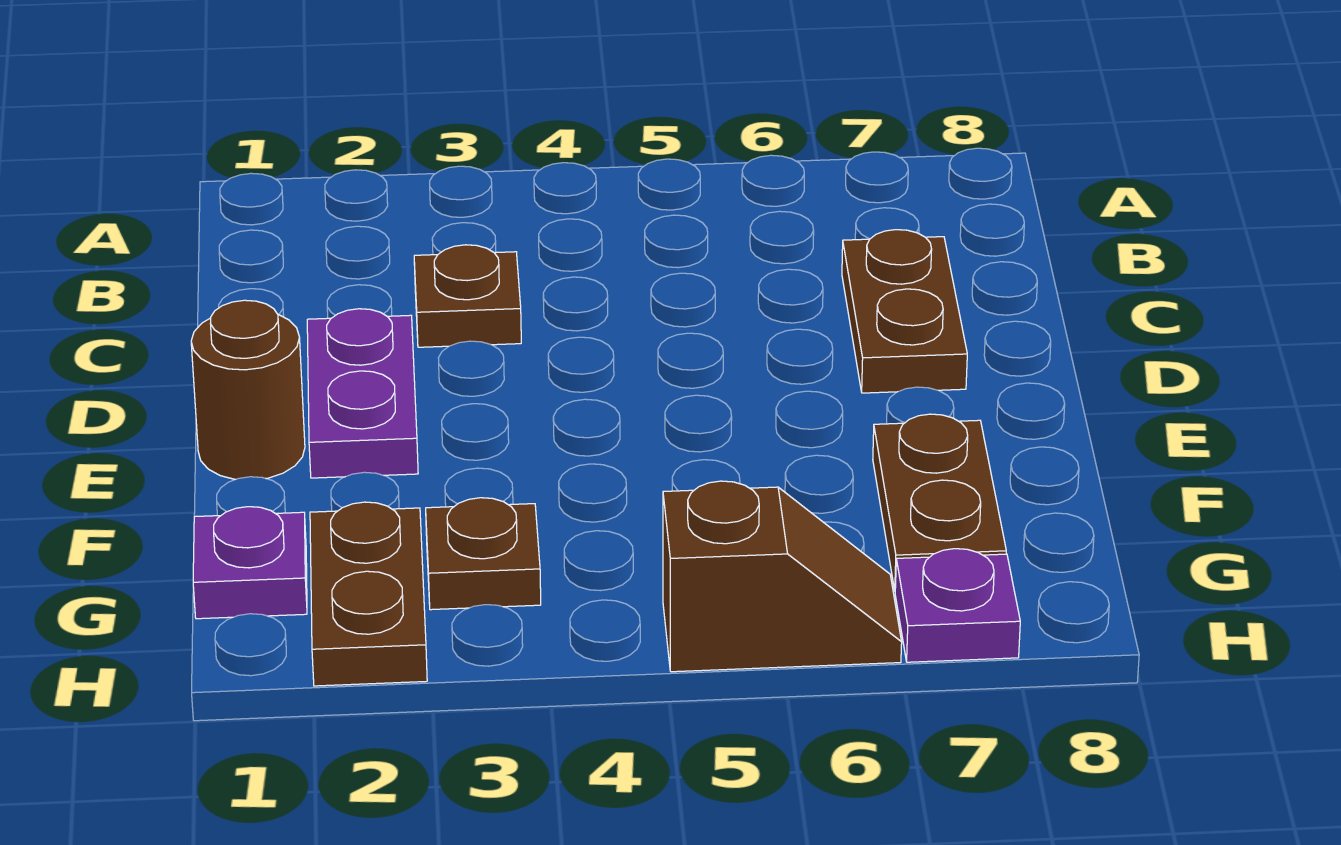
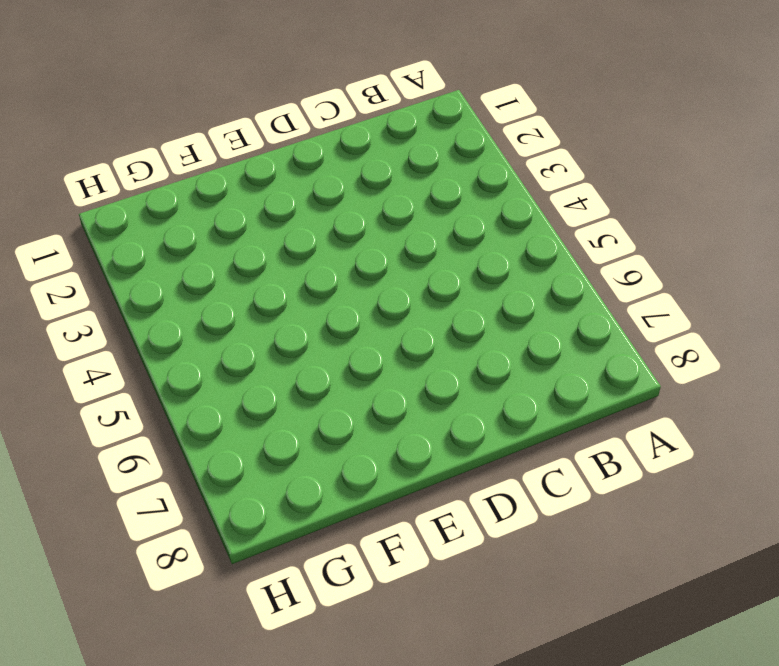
none -> brown 1x1 plate [414,245,521,347]
none -> brown 1x2 plate [842,230,967,393]

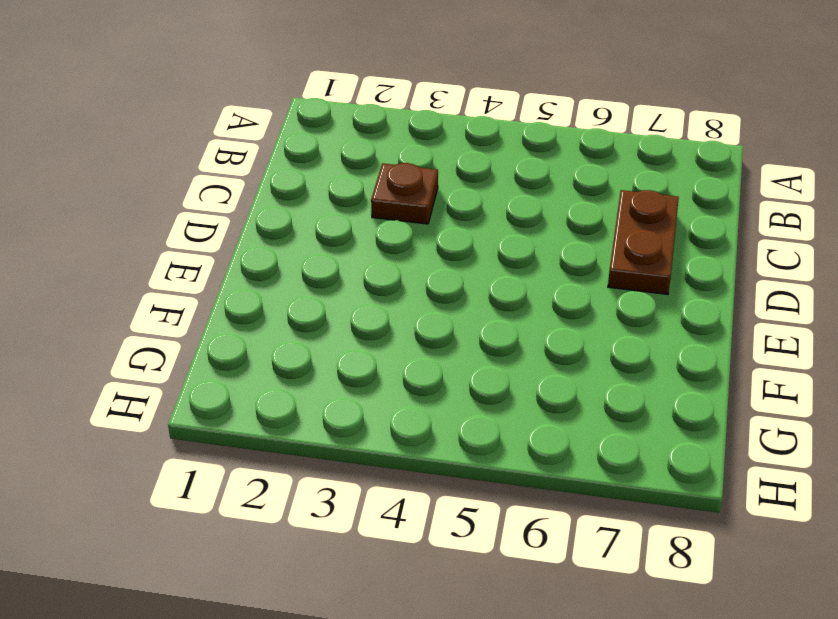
none -> purple 1x2 plate [307,309,418,478]
none -> brown 1x1 round brick [191,300,305,479]

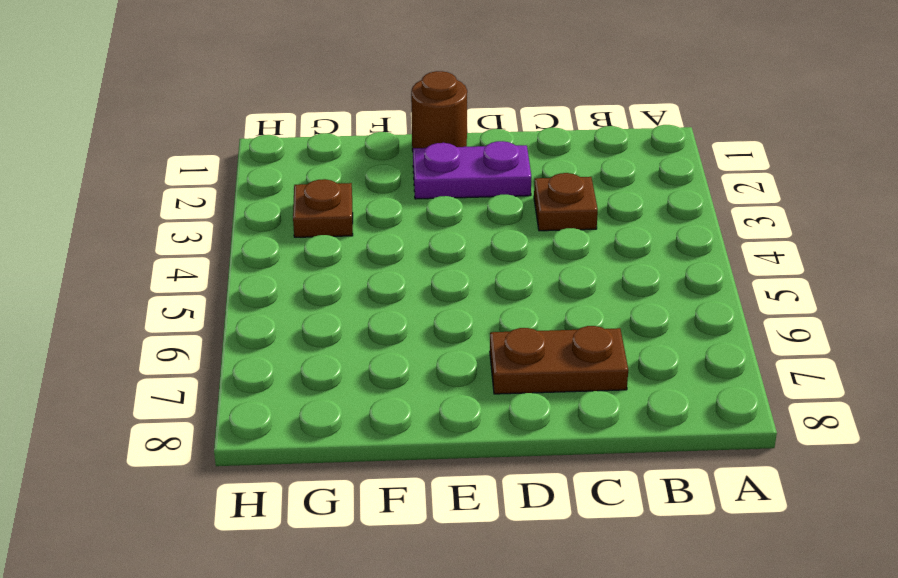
none -> brown 1x2 plate [873,414,1006,590]
none -> purple 1x1 plate [193,507,307,619]

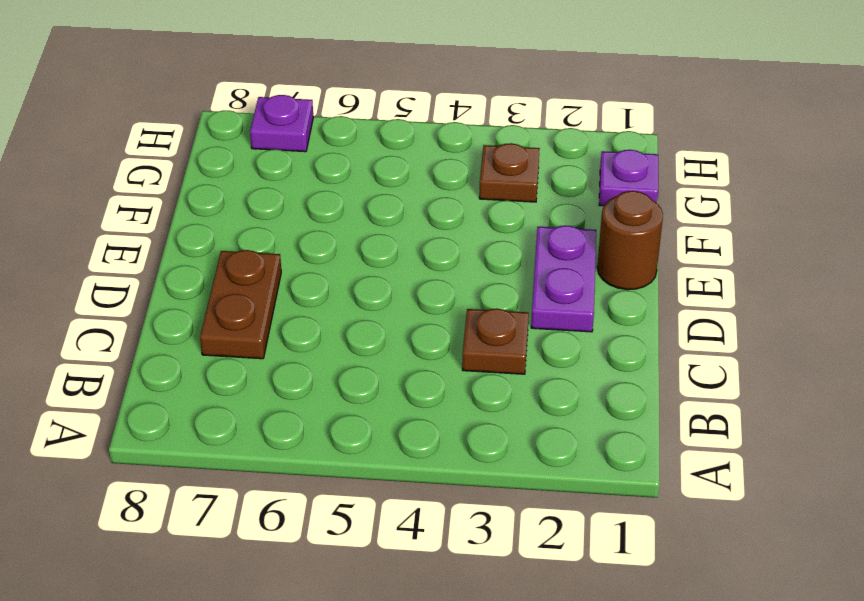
none -> brown 1x2 plate [873,414,1006,590]
none -> brown 1x2 plate [310,502,427,686]

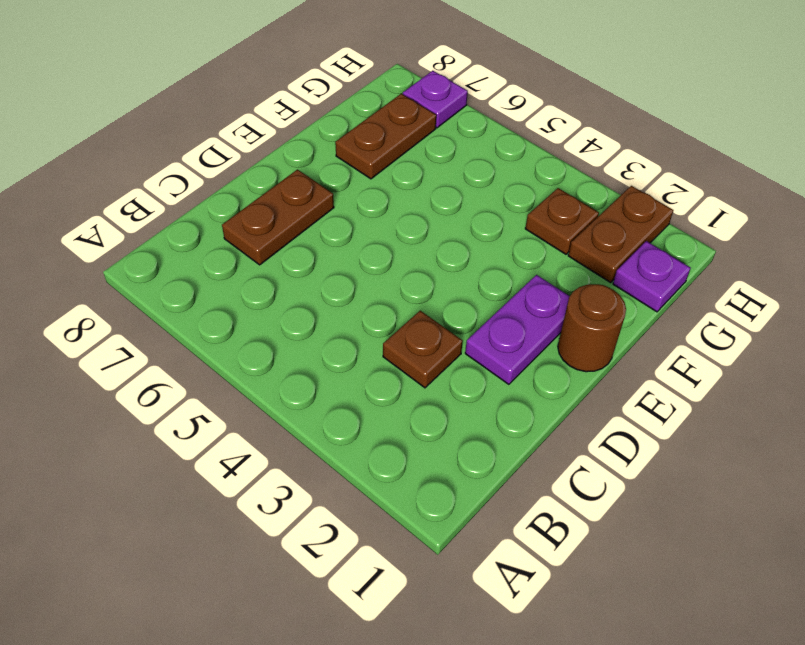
none -> brown 1x2 slope [663,481,902,672]

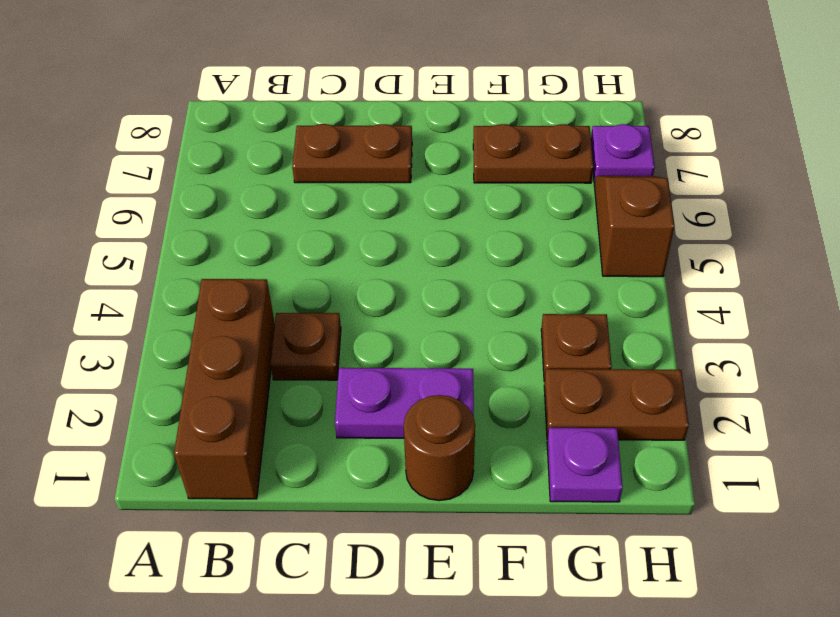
brown 1x3 brick [174,279,275,499] -> none

